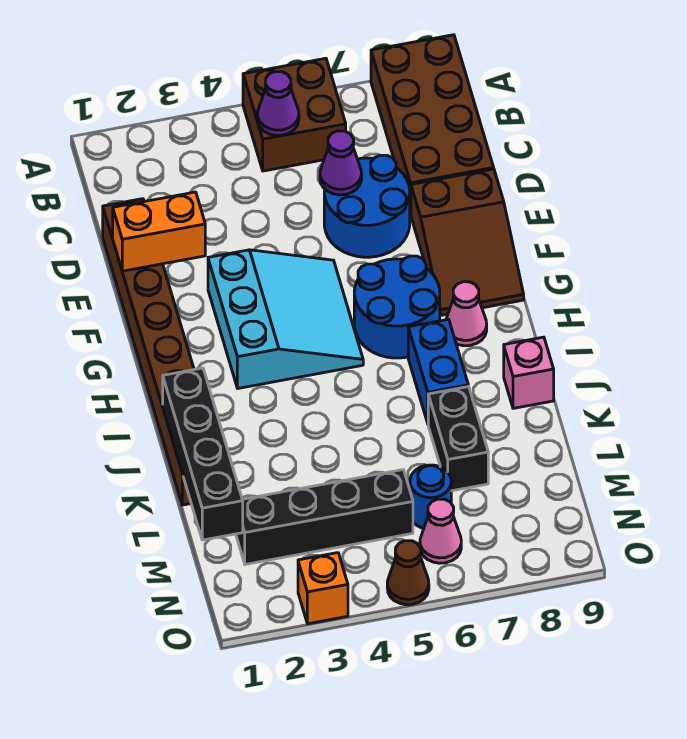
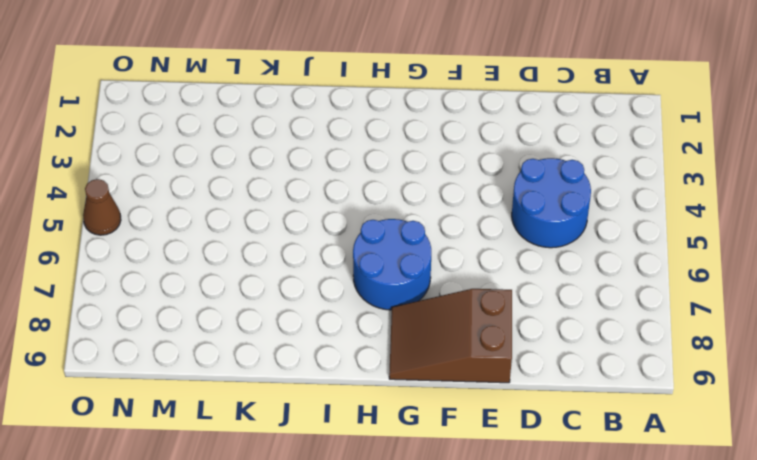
blue 2x2 round brick [512,158,591,248] -> blue 2x2 round brick moved to [324,155,410,257]
none -> brown 2x2 brick [243,58,346,171]
none -> brown 2x4 brick [371,35,494,214]
none -> brown 1x8 brick [103,199,194,505]

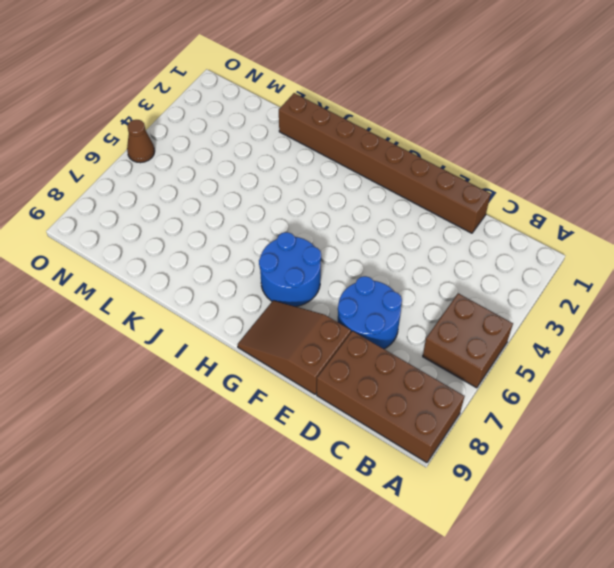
none -> cyan 3x3 slope [208,250,363,388]
none -> pink 1x1 cone [446,282,487,346]
none -> blue 1x2 brick [408,319,468,423]

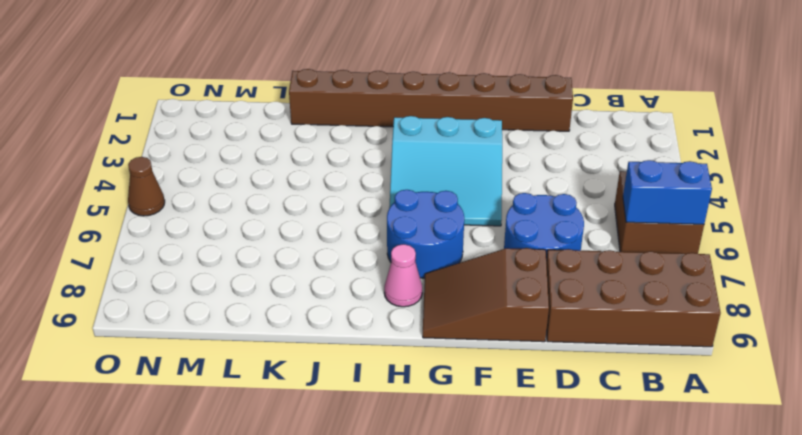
blue 1x2 brick [623,160,712,224] -> blue 1x2 brick moved to [408,319,468,423]
none -> pink 1x1 brick [504,337,554,408]
none -> black 1x2 brick [428,386,488,491]
none -> black 1x4 brick [236,470,413,564]

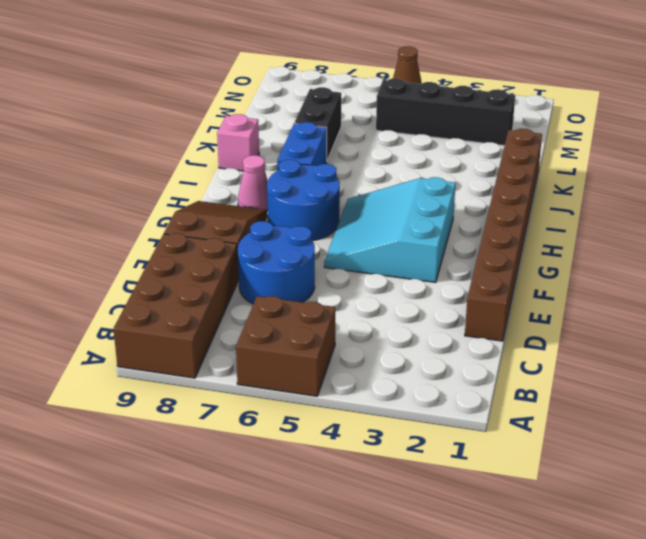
none -> blue 1x1 round brick [410,465,451,529]
none -> pink 1x1 cone [420,499,461,563]
none -> orange 1x1 brick [298,553,348,624]

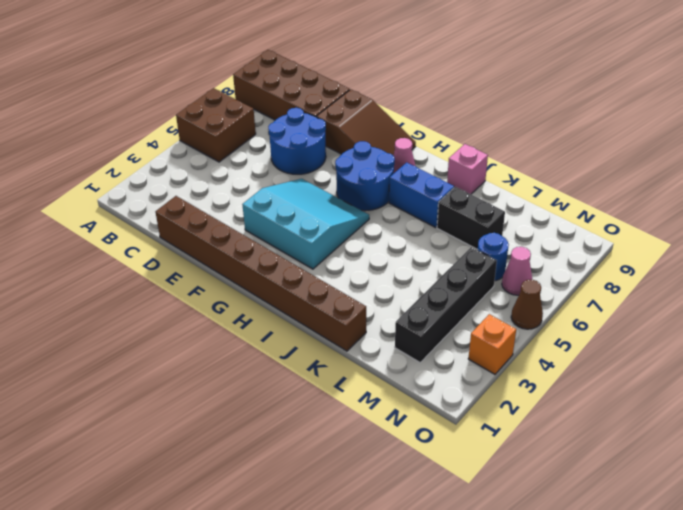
none -> purple 1x1 cone [257,71,299,136]
none -> purple 1x1 cone [320,131,362,195]
none -> orange 1x2 brick [113,192,205,271]

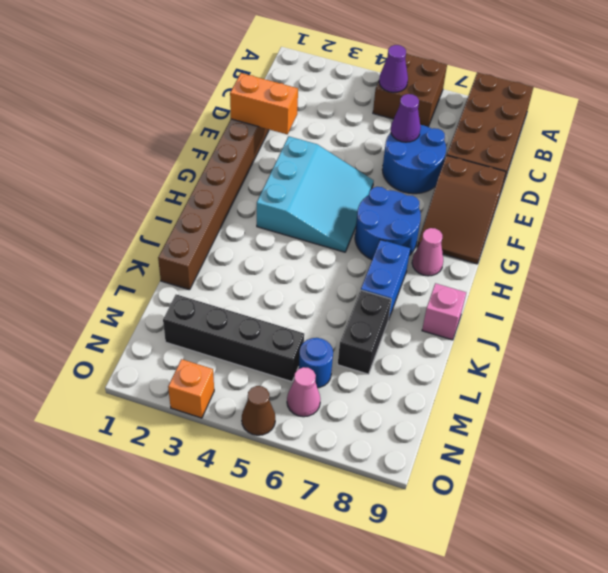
none -> black 1x4 brick [163,368,243,540]

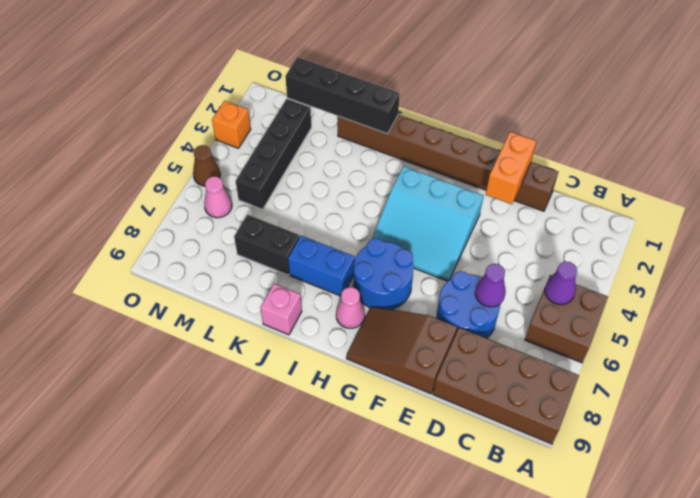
none -> blue 1x1 round brick [410,465,451,529]

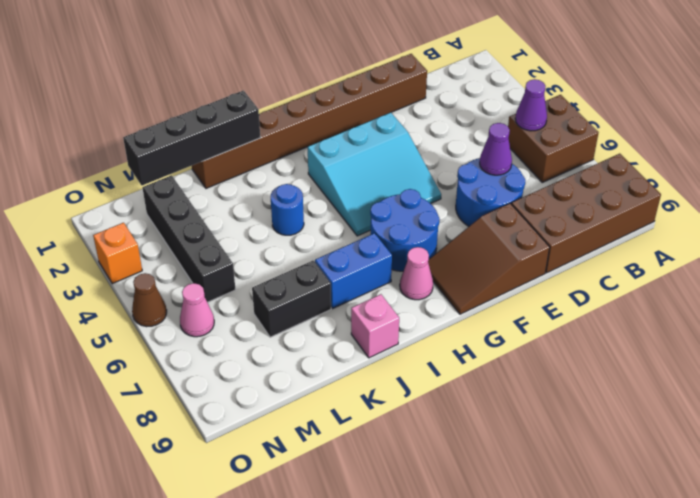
blue 1x1 round brick [271,184,304,235] -> blue 1x1 round brick moved to [410,465,451,529]
none -> orange 1x2 brick [113,192,205,271]

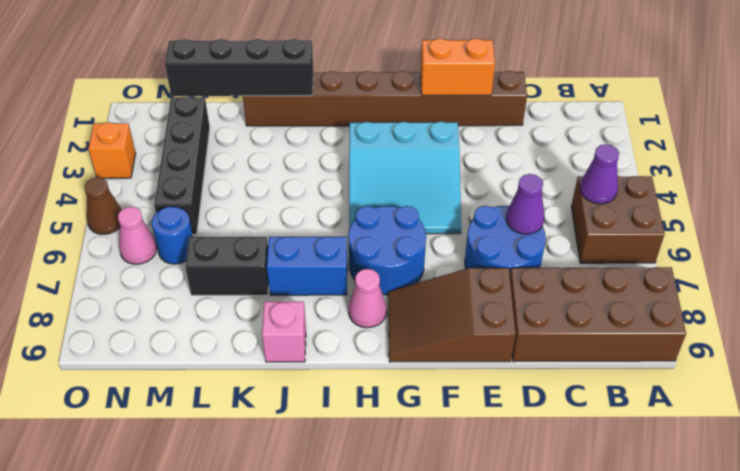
orange 1x2 brick [421,38,495,95] -> orange 1x2 brick turned to [113,192,205,271]

